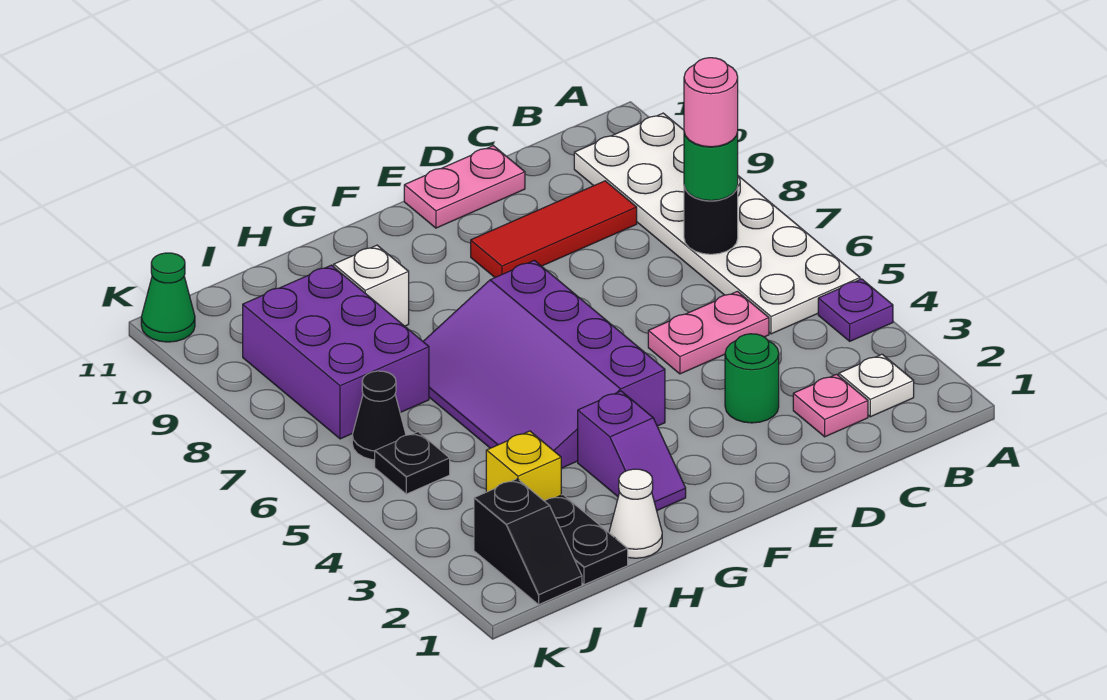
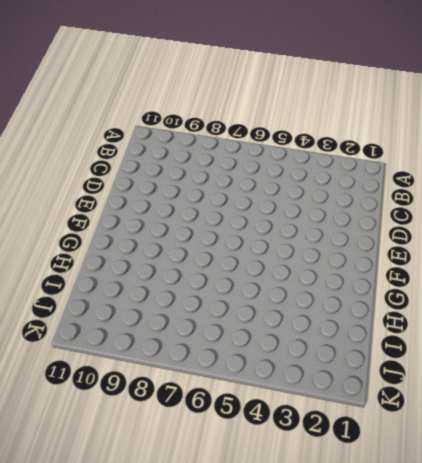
none -> purple 1x1 plate [818,279,893,341]
none -> white 2x6 plate [574,113,860,334]
none -> white 1x1 plate [839,354,914,417]

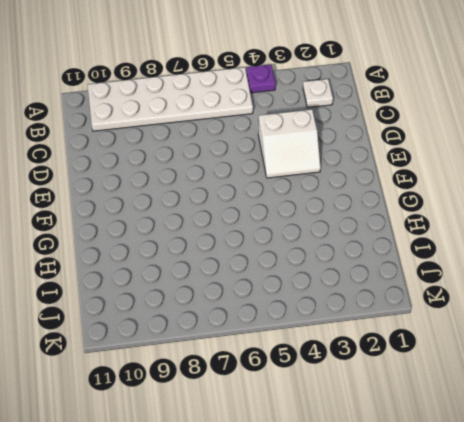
white 2x2 slope [258,109,321,178] -> green 1x1 round brick [725,334,779,423]
none -> pink 1x1 plate [793,374,868,437]
none -> pink 1x2 plate [648,291,769,374]
none -> red 1x3 tile [471,181,637,277]

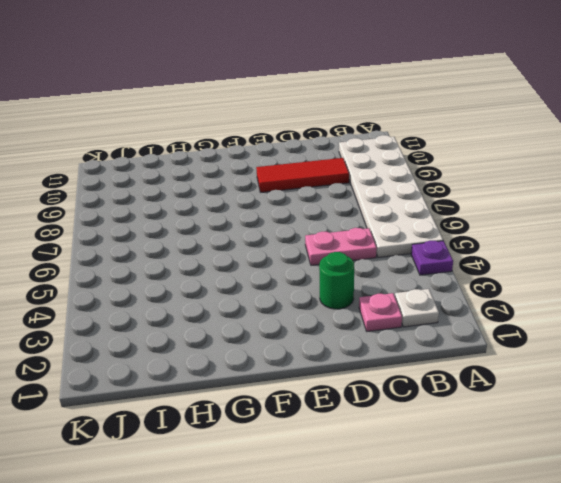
none -> pink 1x2 plate [404,146,525,228]
none -> purple 3x4 slope [423,260,665,468]
none -> purple 1x2 slope [578,391,686,510]

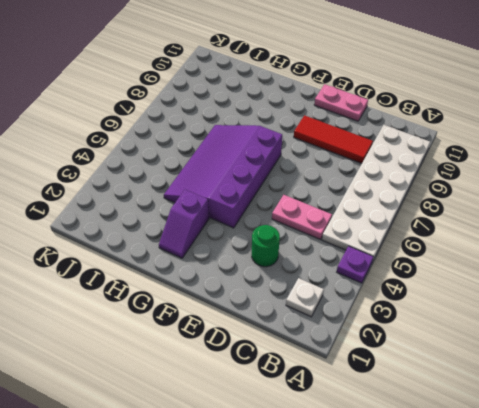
none -> pink 1x1 plate [793,374,868,437]
none -> white 1x1 cone [609,469,662,558]
none -> white 1x1 brick [334,245,409,326]

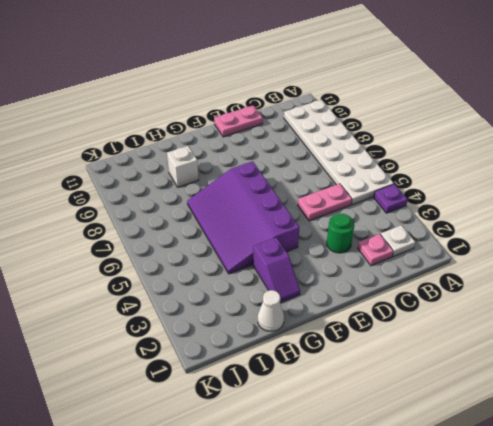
none -> red 1x3 tile [471,181,637,277]
none -> black 1x2 plate [545,495,628,585]
none -> yellow 1x1 brick [486,431,561,501]

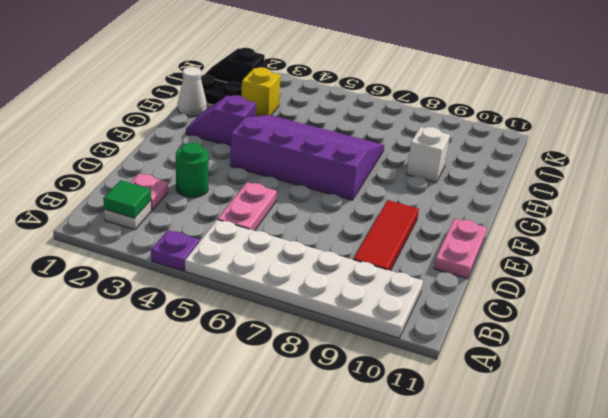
green 1x1 tile [103,180,151,218] -> none
none -> purple 2x3 brick [243,265,429,439]
none -> black 1x1 plate [375,432,450,494]
none -> black 1x1 cone [352,371,406,460]

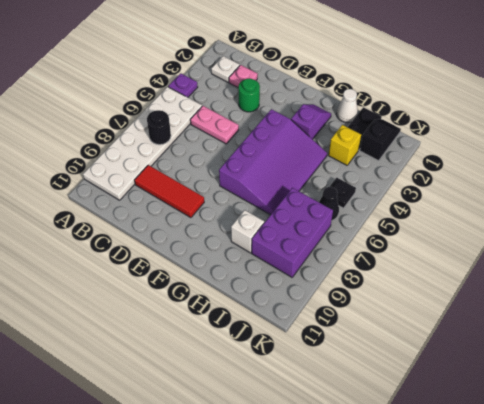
none -> pink 1x2 plate [404,146,525,228]
none -> green 1x1 cone [141,253,195,342]
none -> green 1x1 round brick [684,132,738,201]

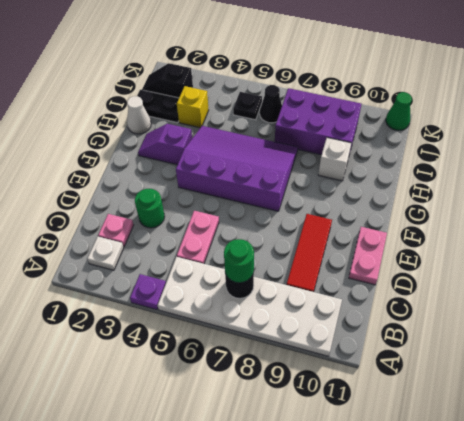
none -> pink 1x1 round brick [684,58,738,147]

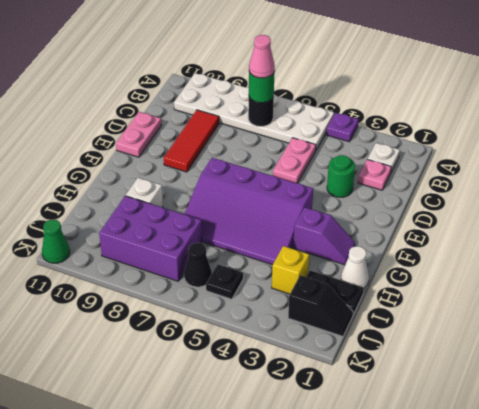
pink 1x1 cone [249,35,275,78] -> pink 1x1 round brick [684,58,738,147]

